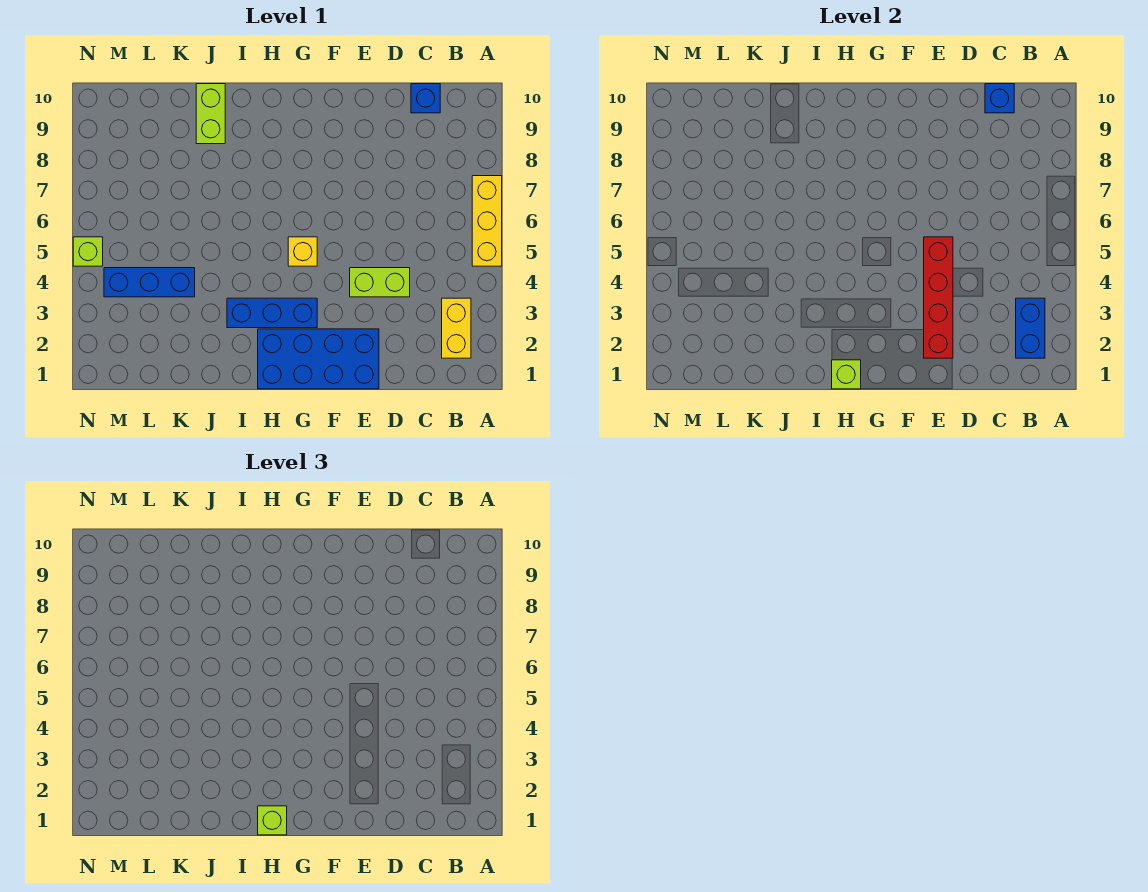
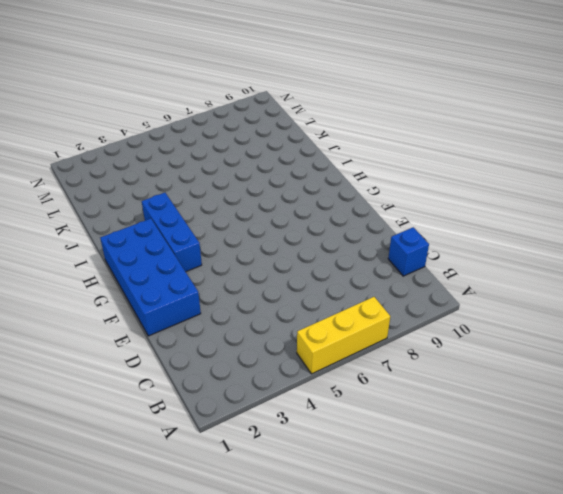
none -> yellow 1x2 brick [442,298,471,358]
none -> lime 1x2 brick [350,268,410,297]
none -> yellow 1x1 brick [288,237,317,266]

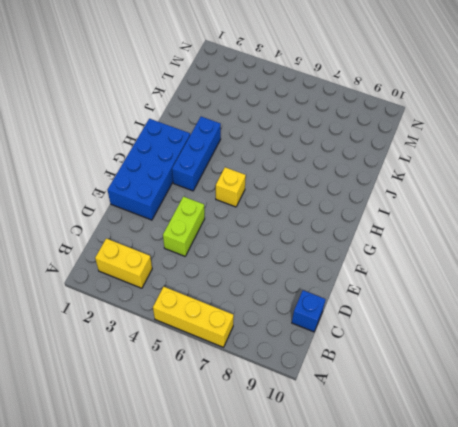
none -> lime 1x2 brick [196,84,225,144]
none -> blue 1x3 brick [104,268,195,297]
none -> lime 1x1 brick [73,237,103,266]

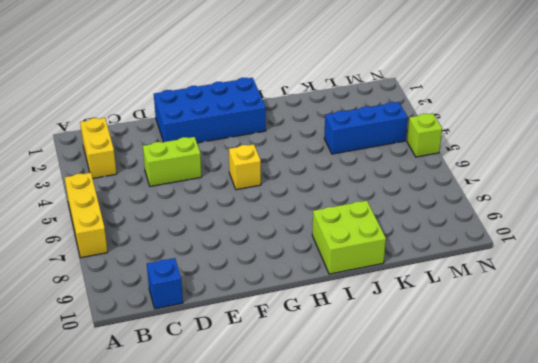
lime 2x2 brick [312,201,386,274] -> lime 1x2 brick [196,84,225,144]
none -> blue 1x3 brick [227,298,317,328]
none -> blue 1x2 brick [1016,298,1045,358]
none -> blue 1x1 brick [985,84,1014,113]

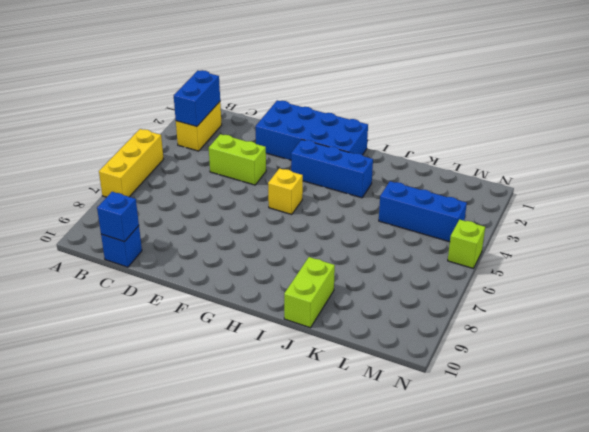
none -> red 1x4 brick [924,237,953,358]
none -> lime 1x1 brick [832,360,861,389]
none -> lime 1x1 brick [258,806,287,835]

